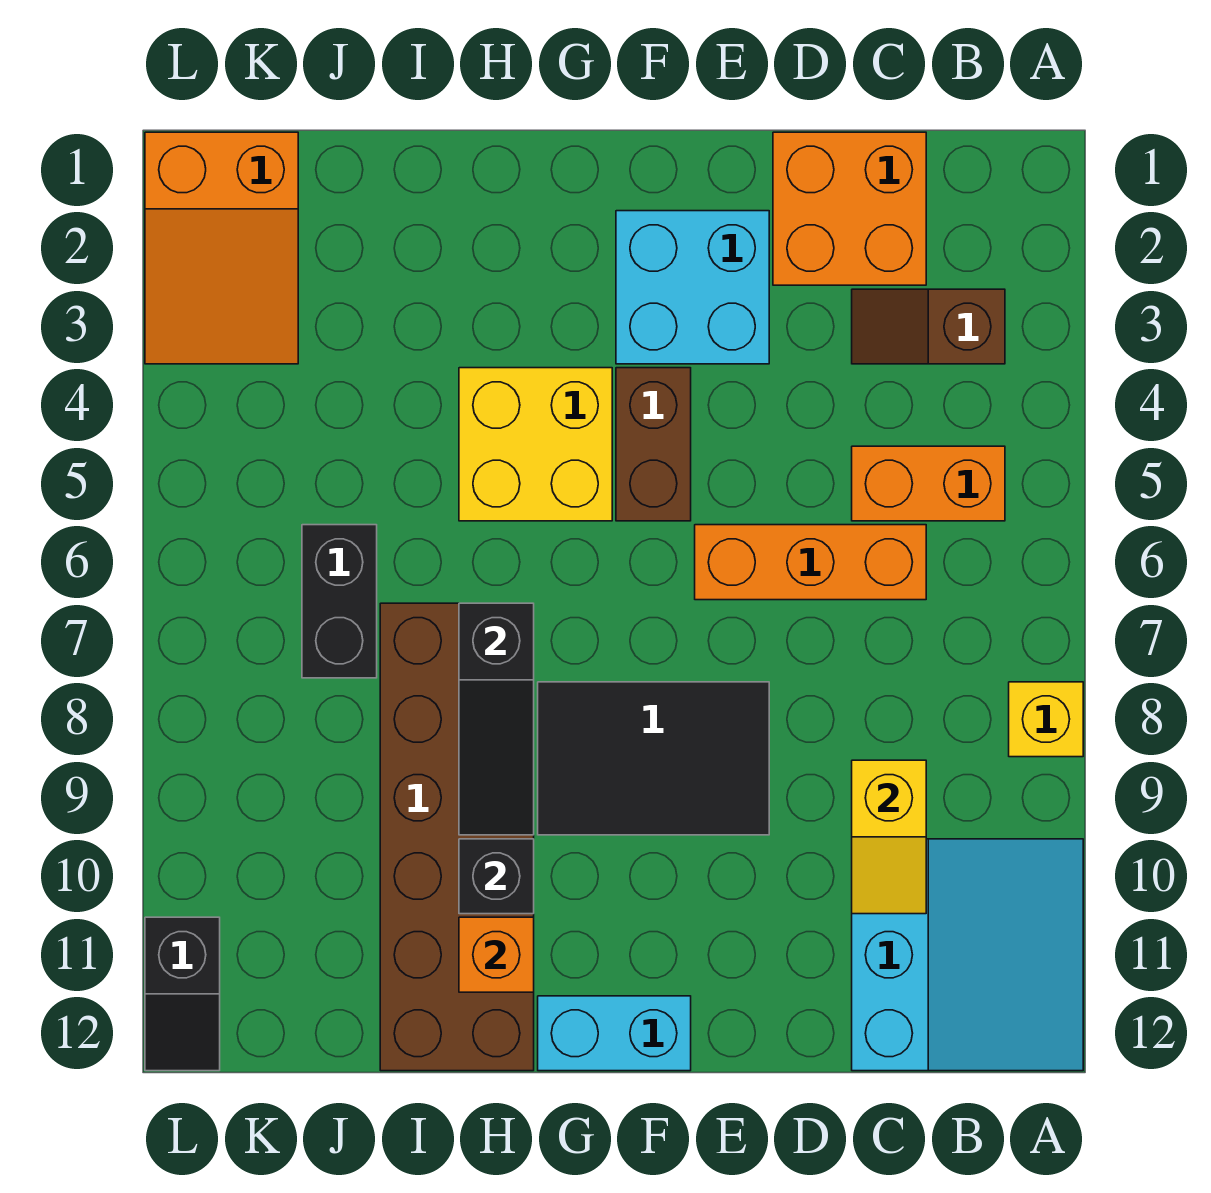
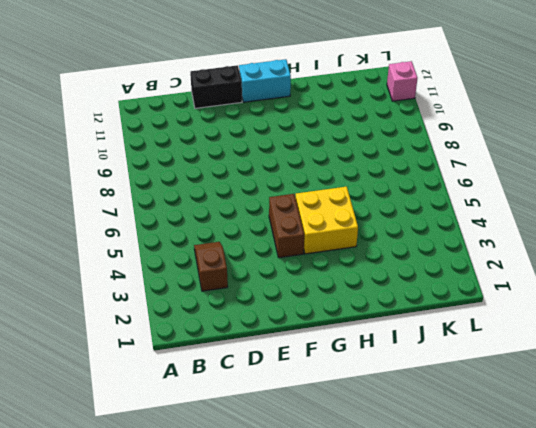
brown 1x2 slope [194,242,228,291] -> brown 1x2 slope turned to [852,289,1005,364]
black 1x2 brick [190,65,242,108] -> black 1x2 brick turned to [302,525,377,678]
pink 1x1 brick [387,61,418,101] -> black 1x2 slope [145,917,220,1071]
none -> yellow 1x1 brick [1009,682,1083,757]
none -> cyan 3x3 slope [852,839,1083,1071]
none -> orange 1x2 brick [852,446,1005,521]

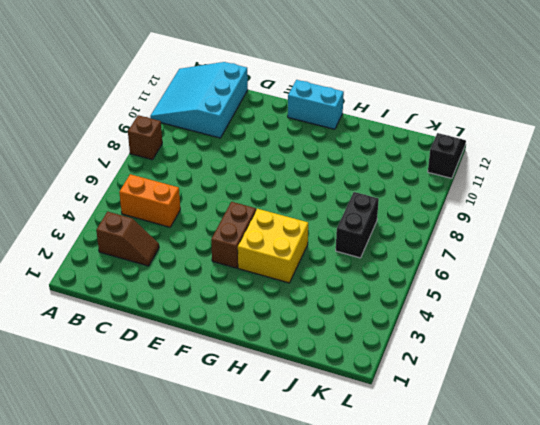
brown 1x1 brick [128,115,162,160] -> yellow 1x1 brick [1009,682,1083,757]
none -> orange 2x2 brick [773,132,926,285]
none -> orange 1x3 brick [695,525,926,600]
none -> cyan 2x2 brick [616,211,769,364]

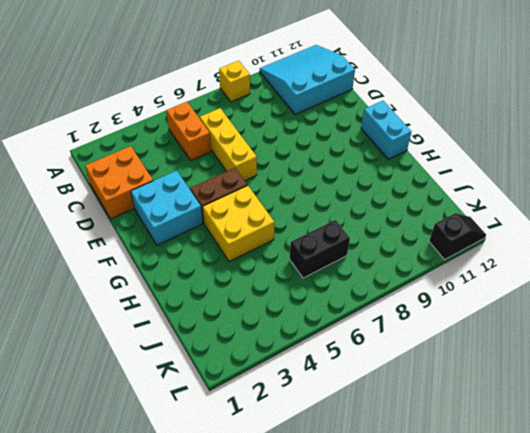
yellow 1x3 brick [200,108,257,181] -> orange 1x3 brick [695,525,926,600]
none -> brown 1x2 slope [852,289,1005,364]
none -> black 2x3 tile [538,682,769,835]
none -> brown 2x6 brick [380,603,534,1071]

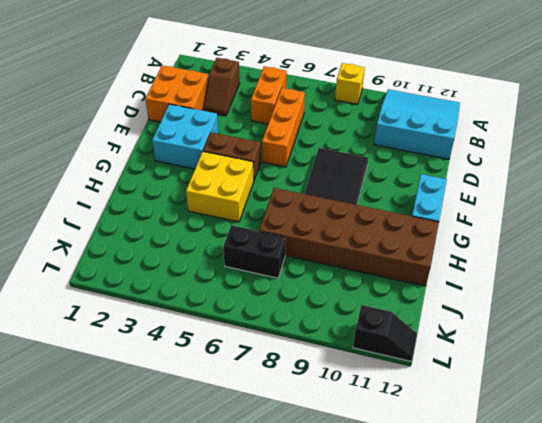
none -> orange 2x3 slope [145,132,298,364]
none -> yellow 1x2 slope [852,760,926,914]
none -> black 1x3 slope [459,603,534,835]

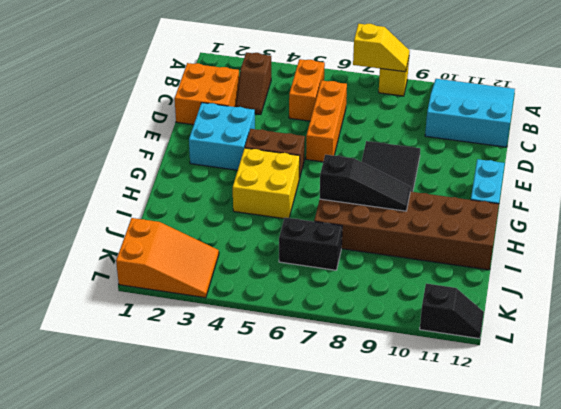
yellow 1x2 slope [353,24,410,72] -> yellow 1x2 slope moved to [852,760,926,914]
none -> black 1x1 brick [459,839,534,914]
none -> orange 1x1 brick [459,917,534,992]

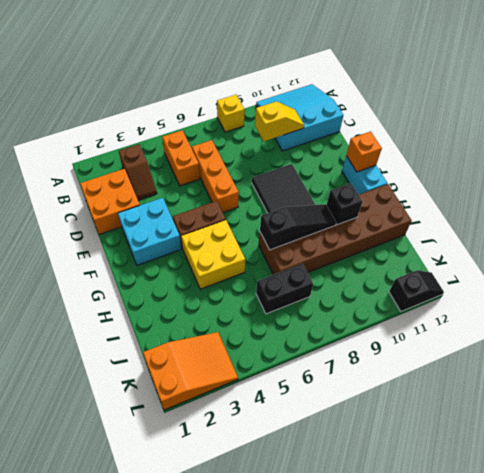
orange 1x1 brick [346,132,382,172] -> orange 1x1 brick moved to [459,917,534,992]

